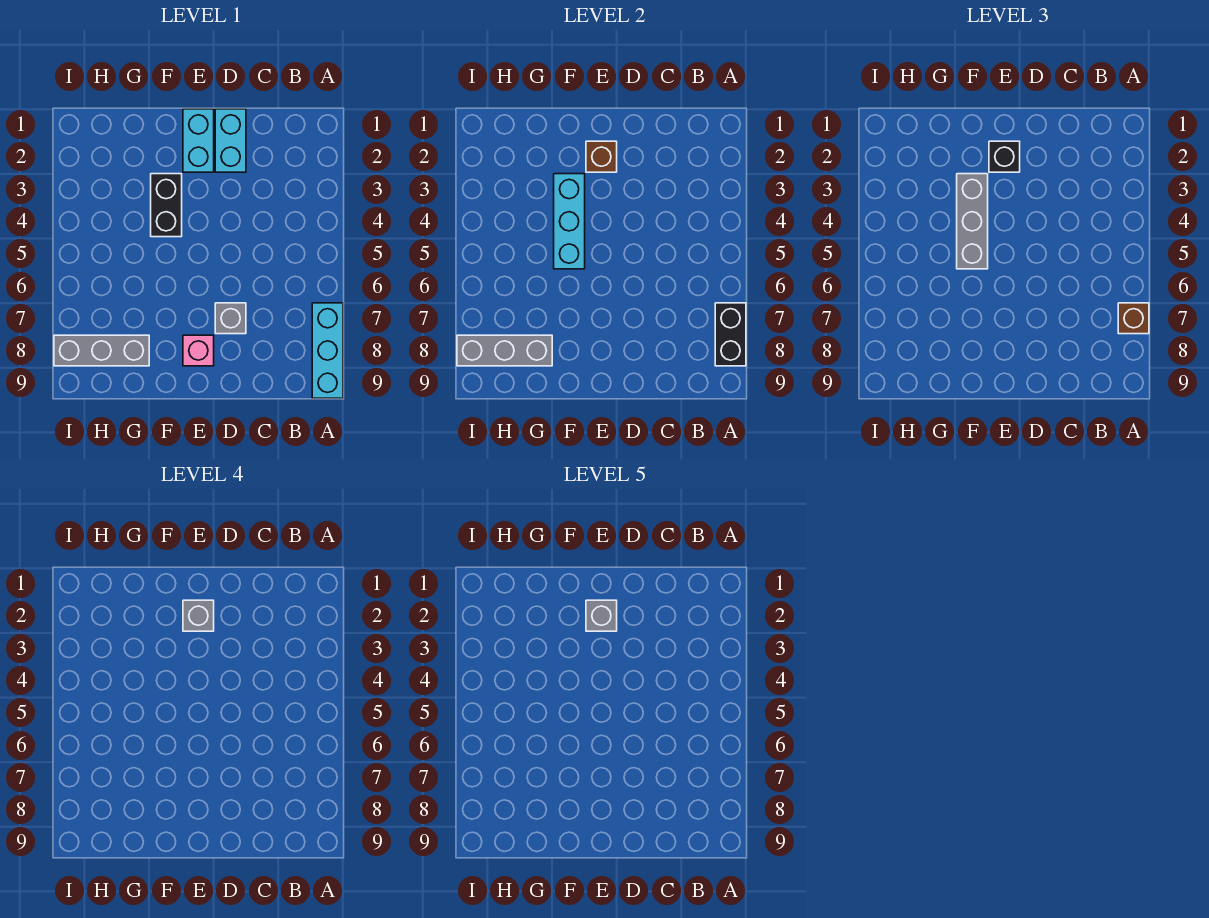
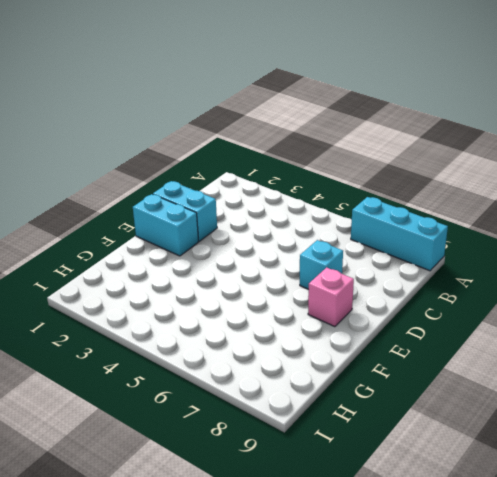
cyan 1x1 brick [300,240,343,289] -> grey 1x1 brick [215,303,246,334]
none -> black 1x2 brick [151,174,182,237]
none -> grey 1x3 brick [54,335,149,366]
none -> black 1x2 brick [715,303,746,366]

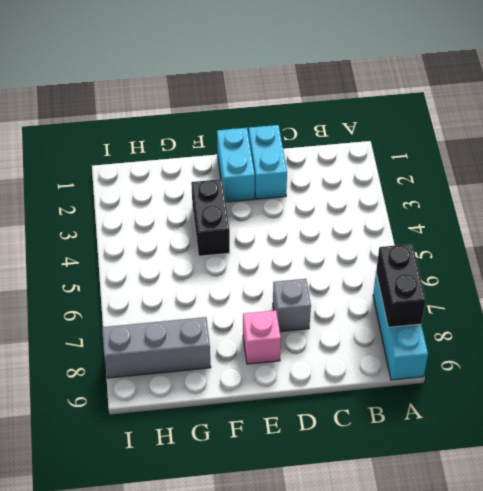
none -> brown 1x1 brick [586,141,617,172]
none -> cyan 1x3 brick [554,174,585,269]
none -> grey 1x3 brick [457,335,552,366]

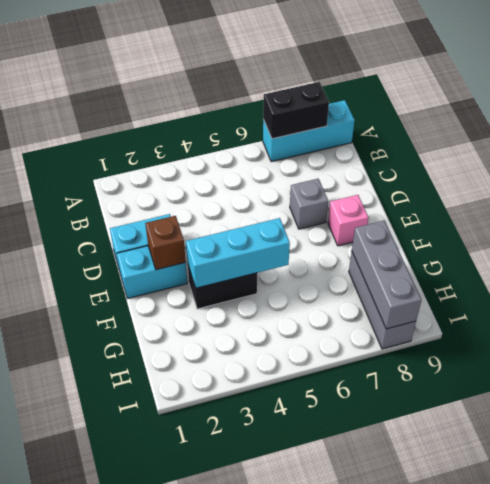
none -> brown 1x1 brick [1118,303,1149,334]
none -> black 1x1 brick [989,141,1020,172]
none -> grey 1x3 brick [957,174,988,269]

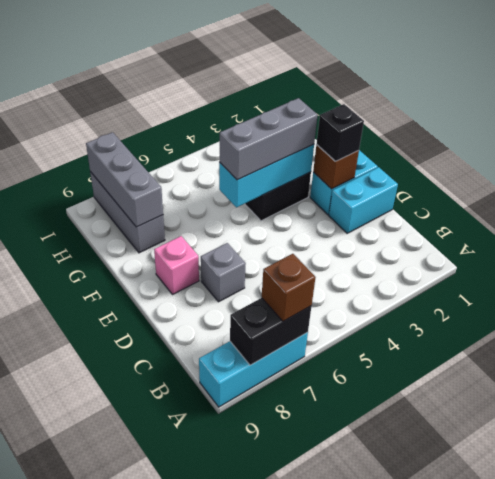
none -> grey 1x1 brick [183,600,214,631]
none -> grey 1x1 brick [586,600,617,631]

